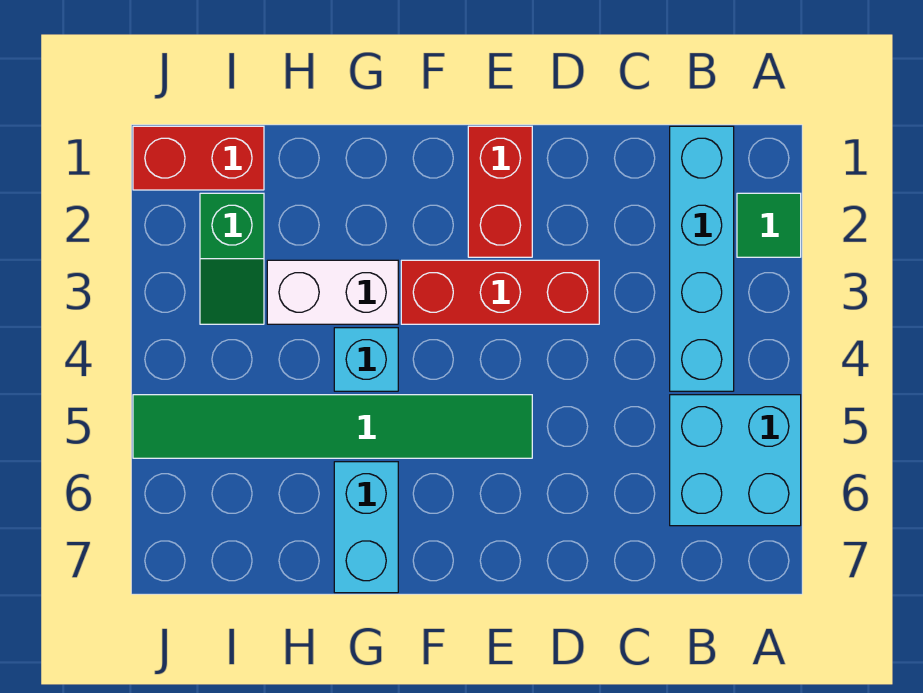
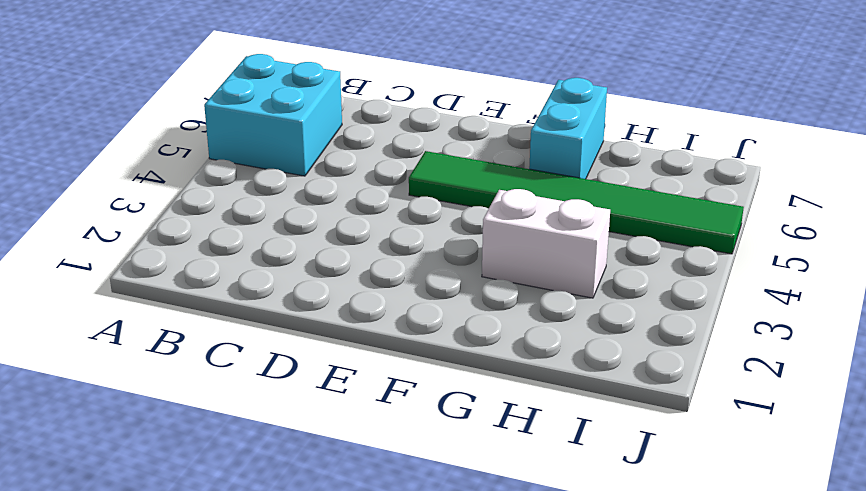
none -> green 1x1 tile [737,193,801,257]
none -> cyan 1x4 brick [670,126,734,391]

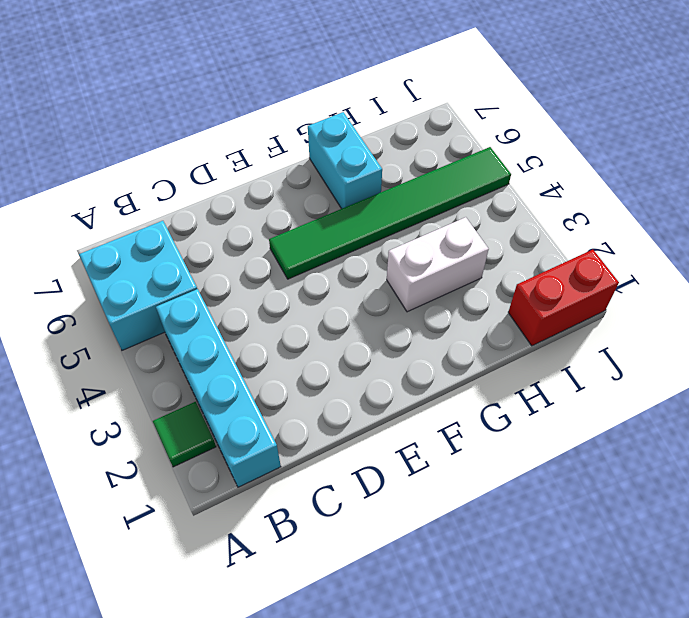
none -> red 1x3 brick [401,260,599,324]
none -> red 1x2 brick [468,126,532,257]

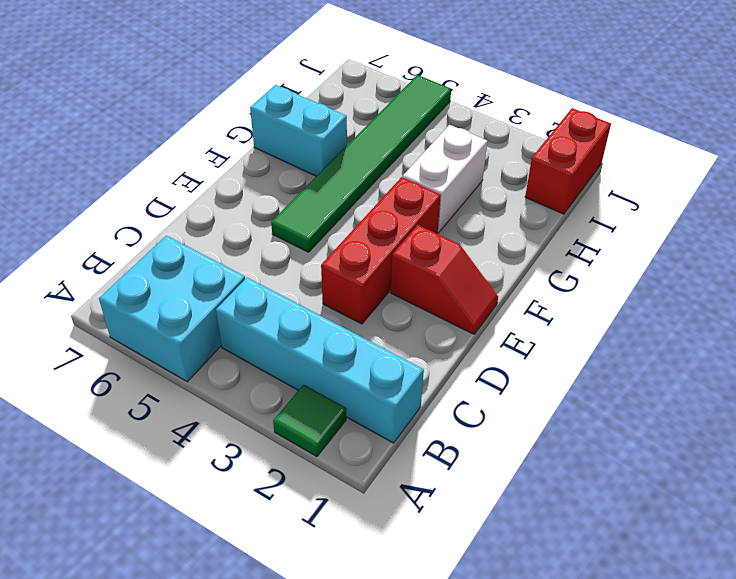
red 1x2 slope [391,225,498,334] -> red 1x2 brick [468,126,532,257]
none -> cyan 1x1 brick [334,328,398,391]
none -> green 1x2 slope [200,193,264,324]

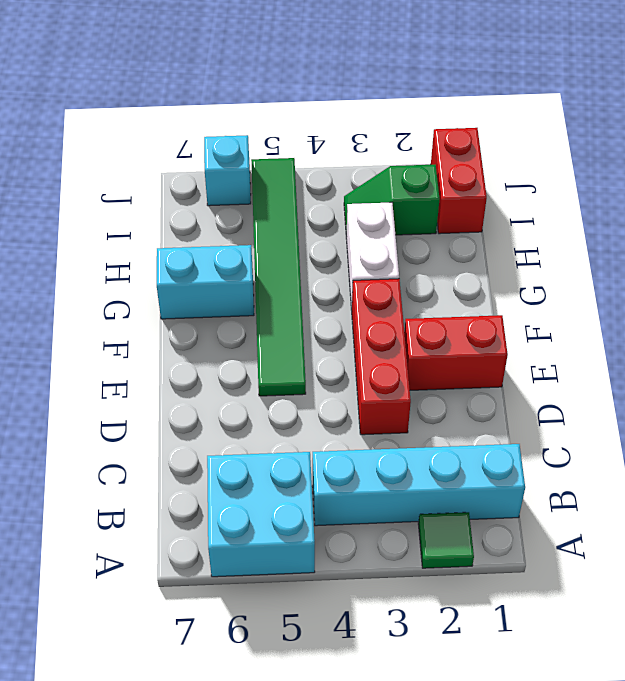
cyan 1x1 brick [204,135,251,206] -> cyan 1x1 brick moved to [334,328,398,391]

